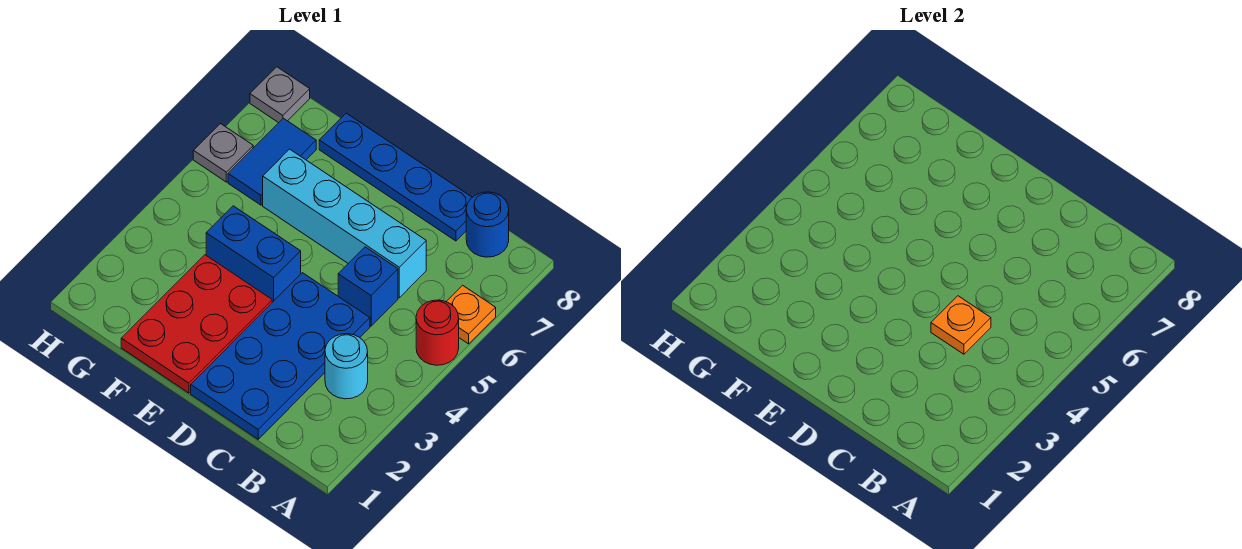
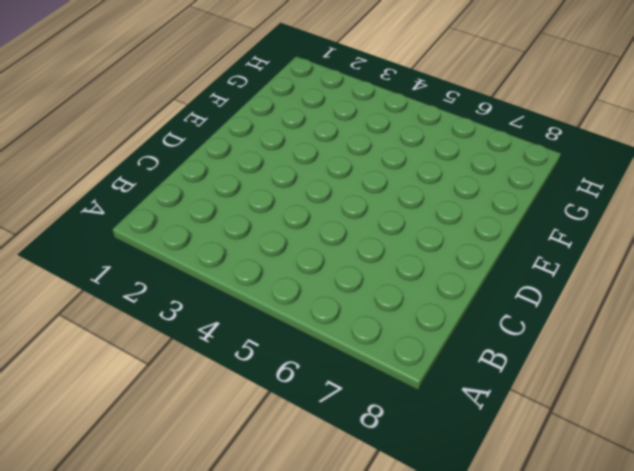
none -> red 1x1 round brick [416,300,459,365]
none -> orange 1x1 plate [446,285,496,344]
none -> cyan 1x1 round brick [325,334,368,399]

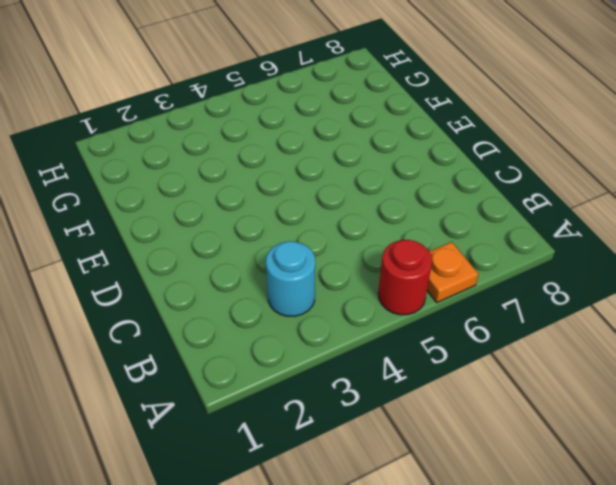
none -> blue 1x1 round brick [466,192,509,257]
none -> blue 2x4 plate [191,273,370,439]
none -> blue 1x1 brick [338,247,398,326]

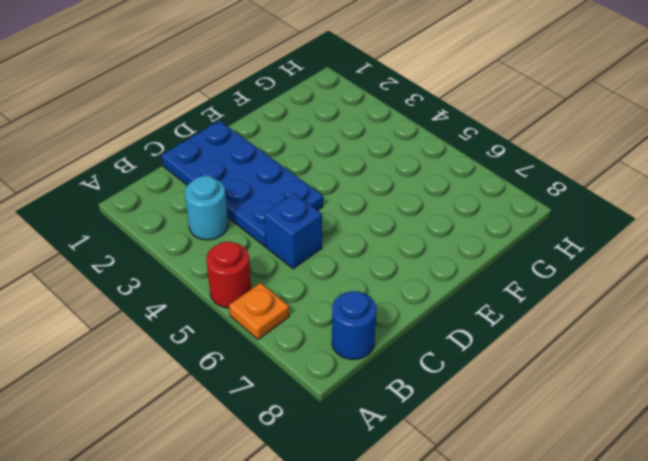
none -> cyan 1x4 brick [263,149,426,298]
none -> blue 1x4 plate [319,113,472,241]
none -> red 2x3 plate [121,255,272,393]

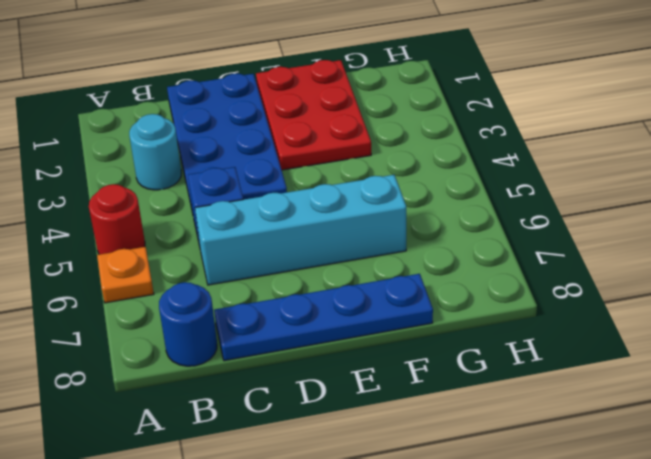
none -> blue 1x2 brick [206,206,301,302]
none -> blue 1x2 tile [228,118,316,205]
none -> grey 1x1 plate [193,124,253,182]

